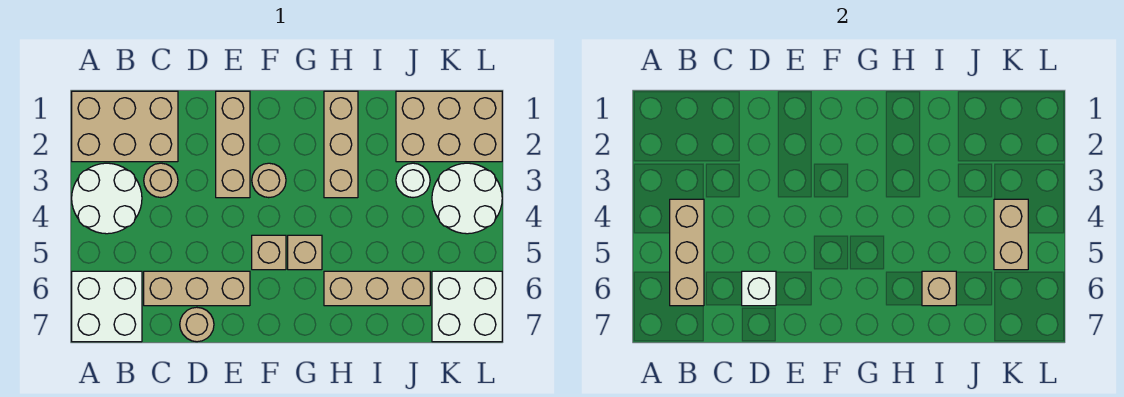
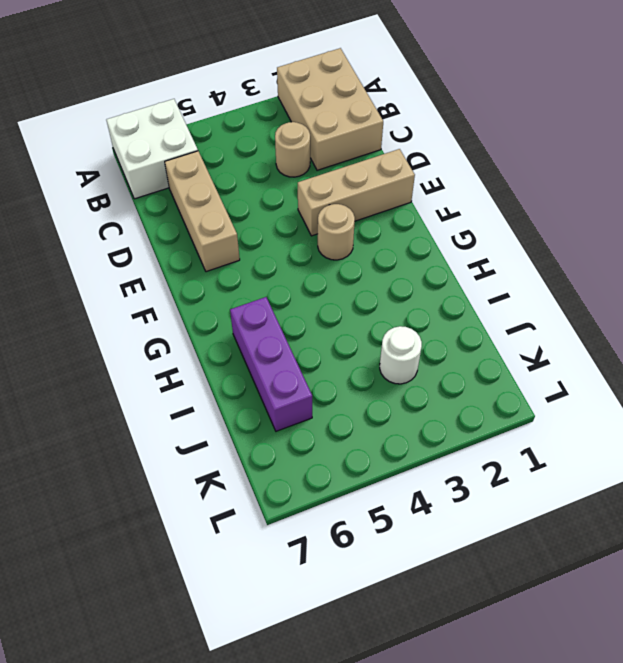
purple 1x3 brick [230,297,312,431] -> tan 1x3 brick [324,271,430,306]
none -> white 2x2 round brick [72,163,142,234]
none -> tan 1x1 round brick [180,307,214,342]
none -> tan 1x1 brick [252,235,286,270]

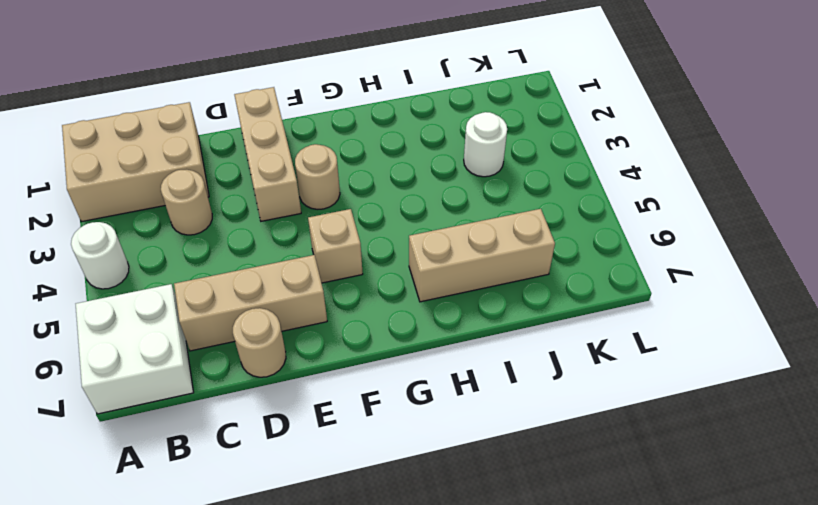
white 1x1 round brick [71,222,129,289] -> white 2x2 round brick [72,163,142,234]
none -> tan 1x1 brick [288,235,322,270]
none -> tan 1x3 brick [324,91,358,198]
none -> tan 2x3 brick [396,91,502,162]

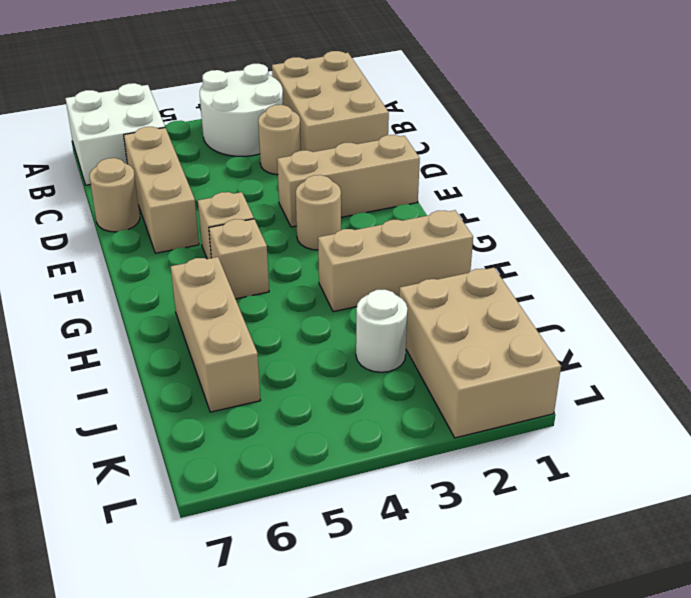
none -> white 2x2 round brick [432,163,502,234]
none -> white 2x2 brick [432,271,502,342]
none -> tan 1x3 brick [670,199,704,306]

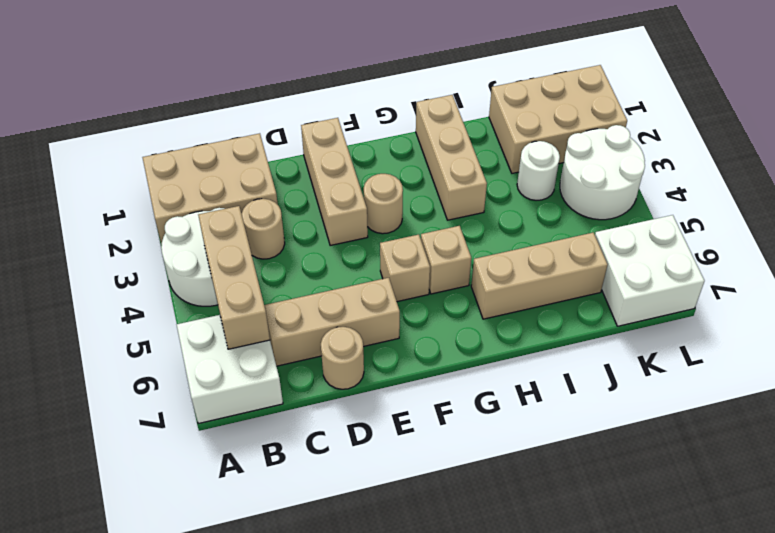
none -> white 1x1 brick [742,271,776,306]
none -> tan 1x1 brick [922,271,956,306]
none -> tan 1x2 brick [994,199,1028,270]

